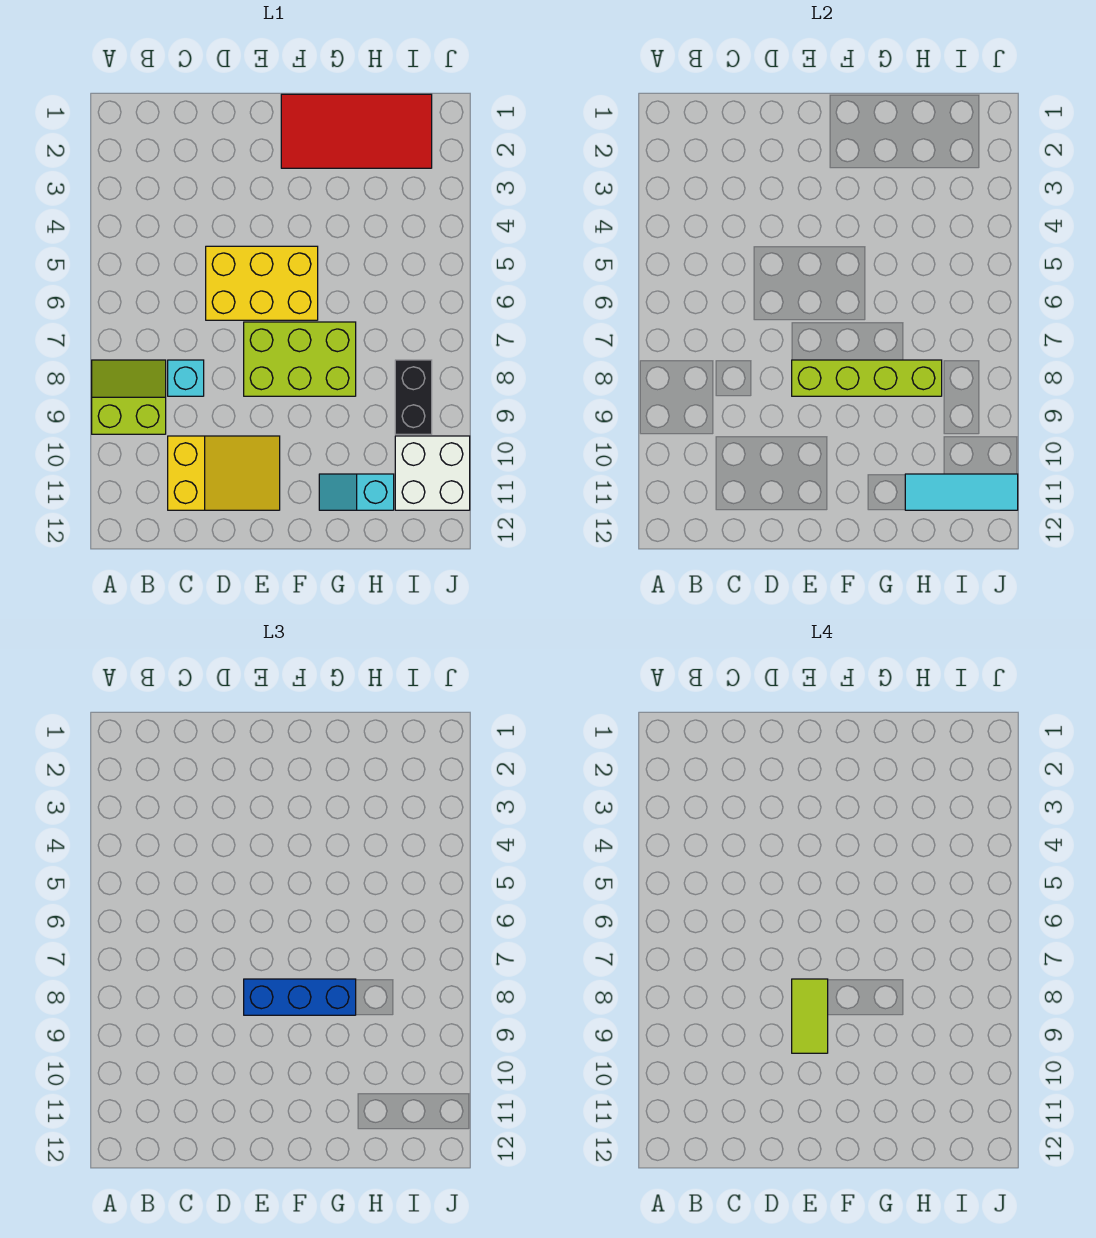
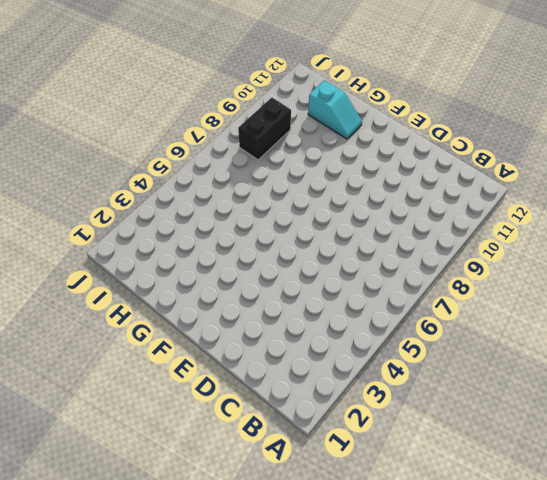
none -> lime 2x2 slope [92,360,166,434]
none -> cyan 1x1 brick [168,360,204,396]
none -> yellow 2x3 slope [168,436,280,510]

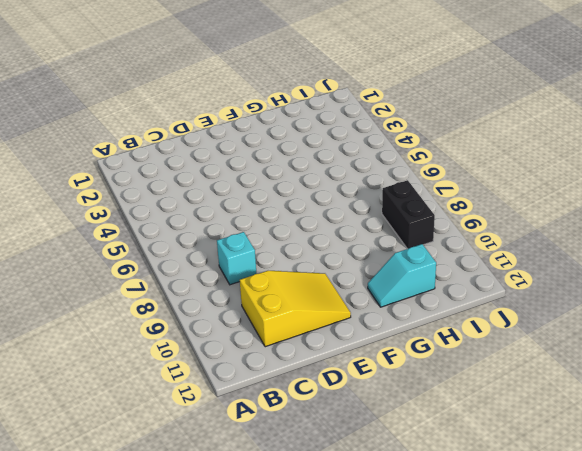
none -> lime 2x2 slope [92,360,166,434]
none -> yellow 2x3 brick [206,246,318,320]
none -> lime 2x3 brick [244,322,356,396]

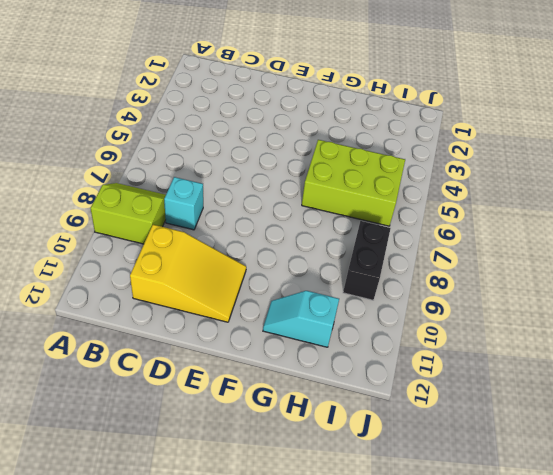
lime 2x3 brick [302,140,405,226] -> lime 2x3 brick moved to [244,322,356,396]
none -> yellow 2x3 brick [206,246,318,320]
none -> red 2x4 tile [281,94,432,168]
none -> white 2x2 brick [395,436,470,510]

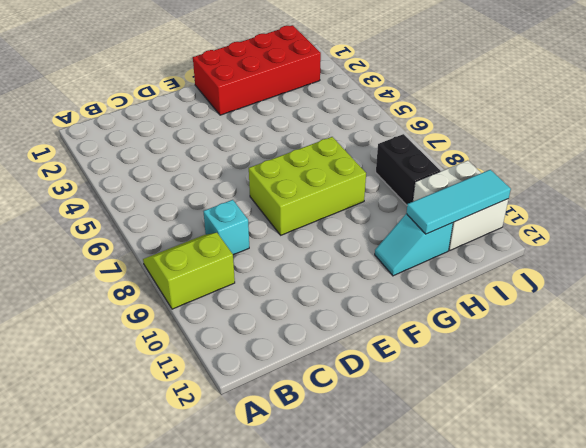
red 2x4 brick [193,25,321,115] -> red 2x4 tile [281,94,432,168]
none -> yellow 2x3 slope [168,436,280,510]
none -> yellow 2x3 brick [206,246,318,320]
none -> lime 1x4 brick [792,360,942,396]

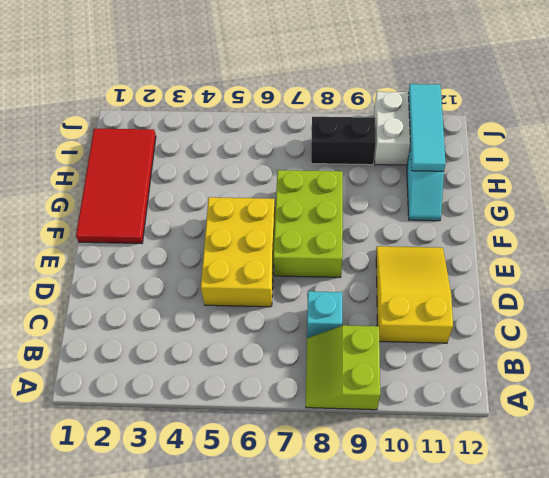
none -> lime 1x4 brick [792,360,942,396]
none -> blue 1x3 brick [244,979,356,1015]
none -> lime 1x2 tile [792,979,828,1053]

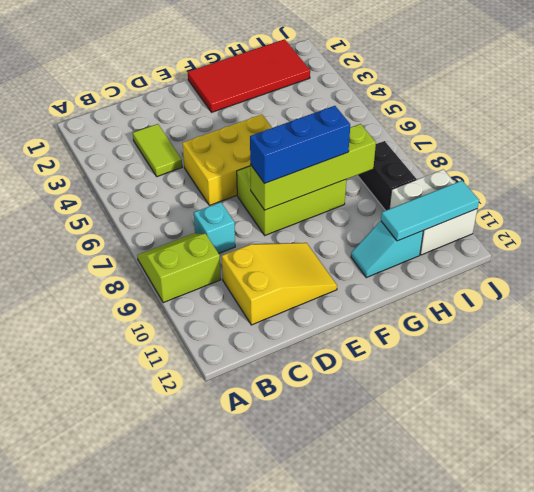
lime 1x2 tile [133,124,182,177] -> lime 1x2 tile moved to [792,979,828,1053]

